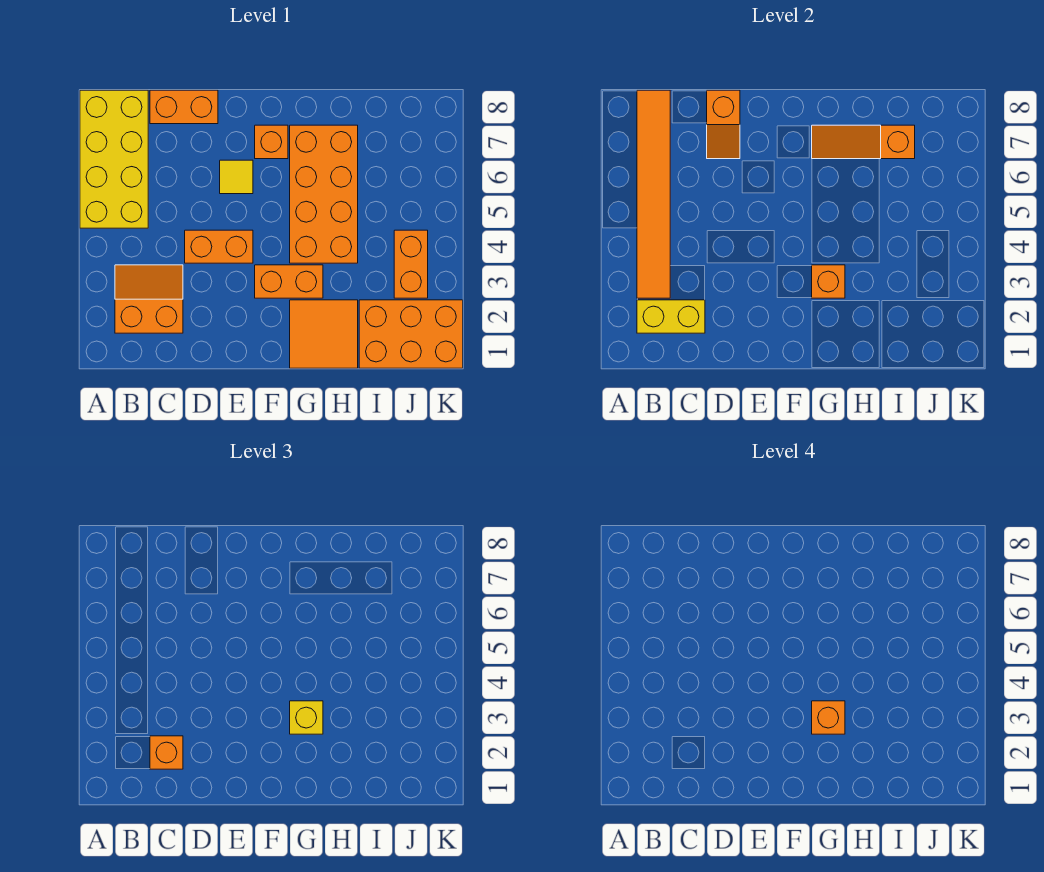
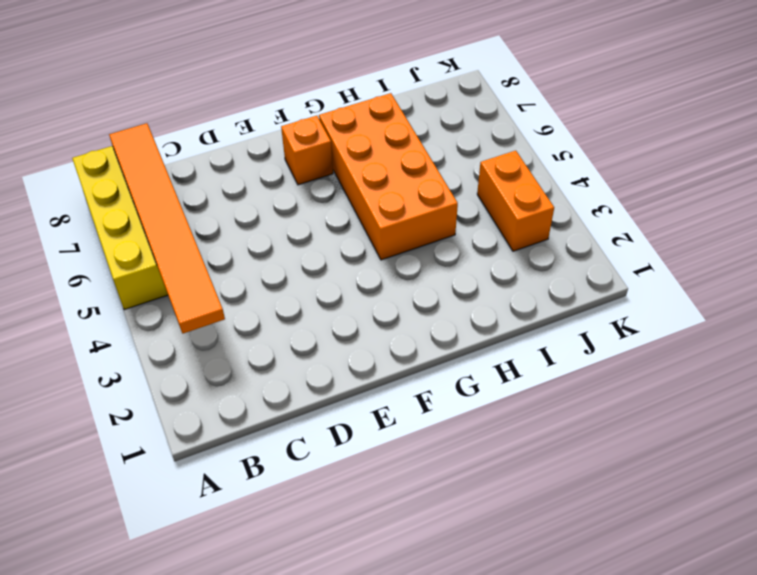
none -> orange 2x2 slope [115,265,183,333]
none -> orange 1x2 brick [150,90,218,124]
none -> orange 1x2 brick [185,230,253,263]

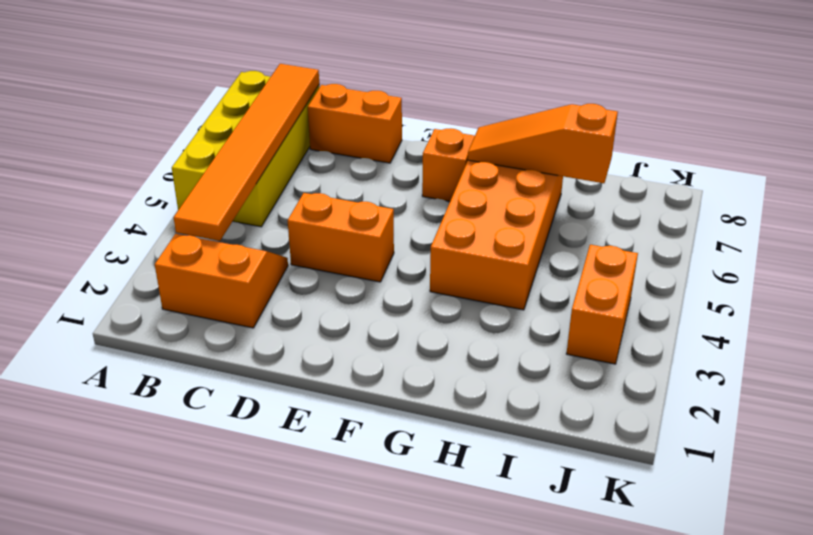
none -> yellow 1x1 tile [220,160,253,194]
none -> orange 1x2 brick [255,265,323,298]
none -> orange 2x2 tile [290,300,358,368]

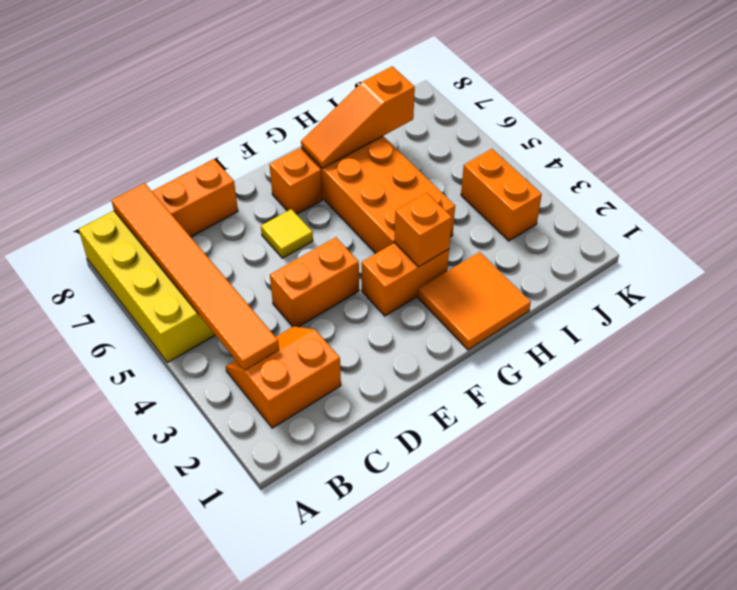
none -> orange 2x3 brick [359,300,463,368]
none -> yellow 1x2 brick [637,300,705,333]
none -> orange 1x2 slope [707,90,740,159]

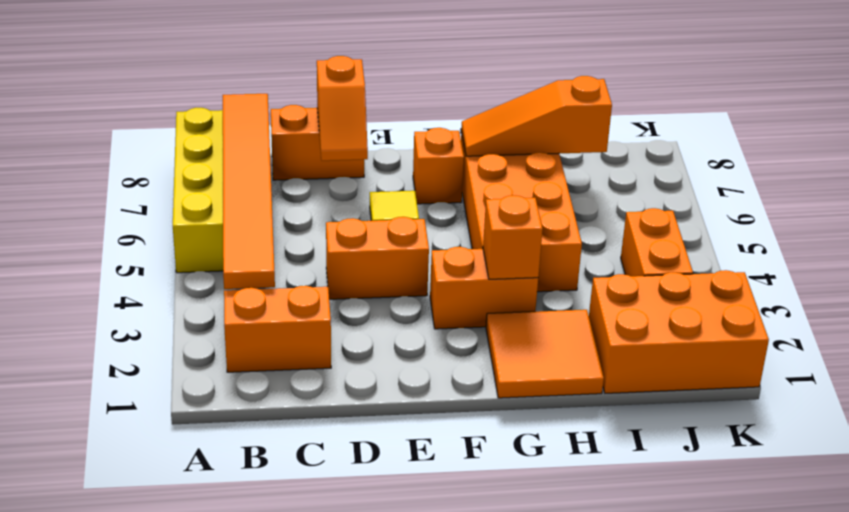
none -> yellow 1x2 brick [637,300,705,333]
none -> orange 1x1 brick [150,736,183,769]
none -> yellow 1x1 brick [290,701,323,734]

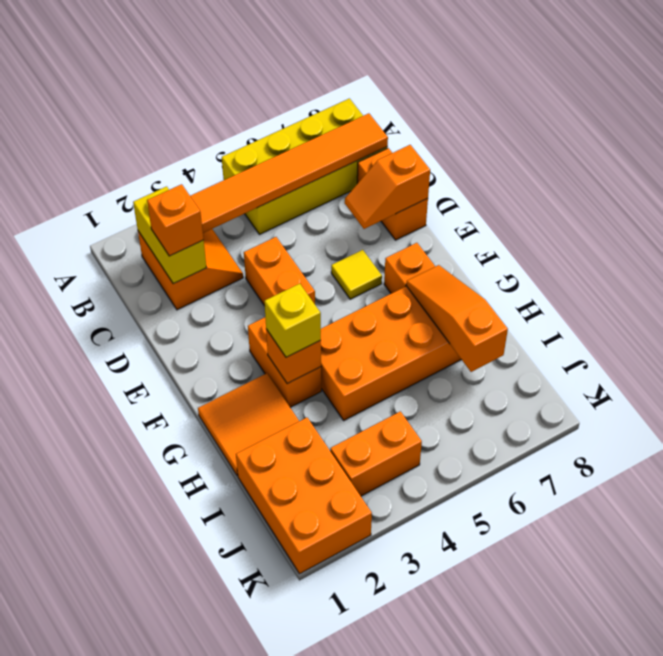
none -> orange 1x1 brick [812,701,845,734]

